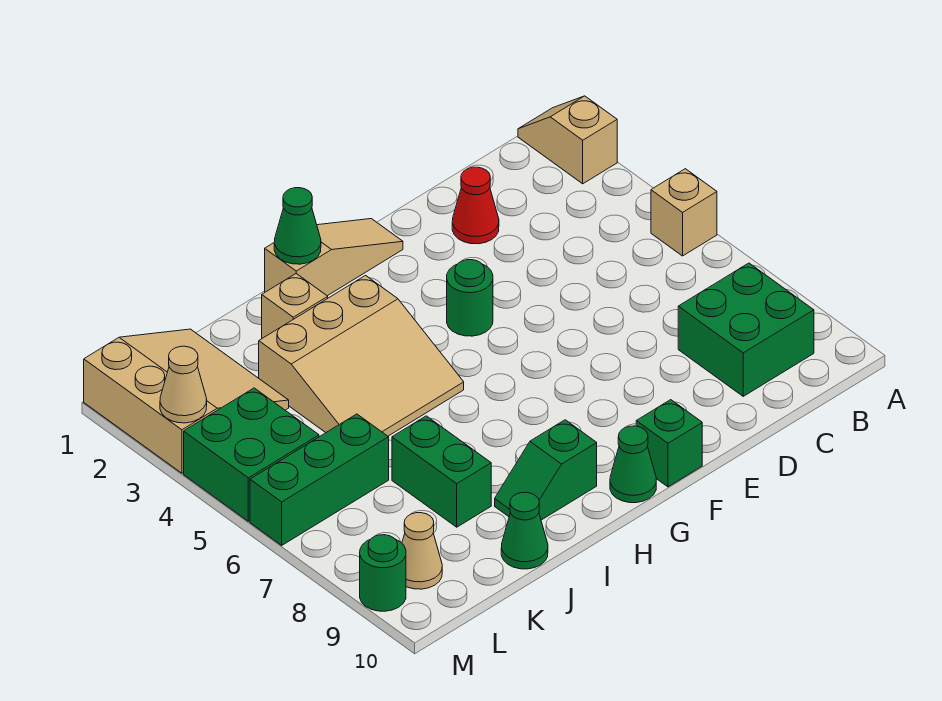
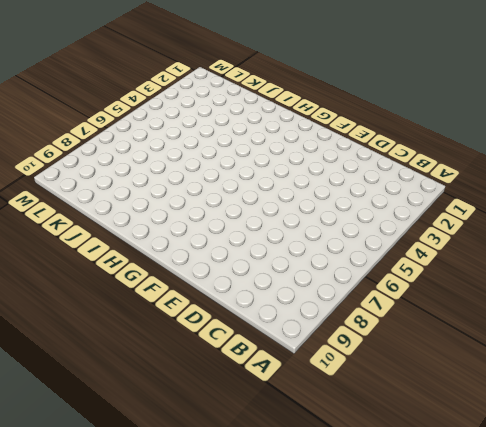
none -> tan 1x2 slope [518,96,617,184]
none -> tan 1x1 brick [651,169,717,256]
none -> green 2x2 brick [678,263,814,396]

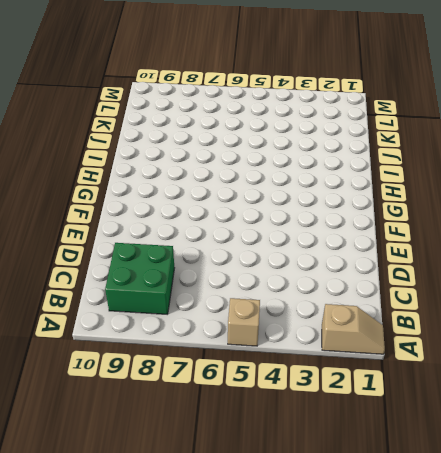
none -> red 1x1 cone [452,167,499,244]
none -> tan 1x3 slope [265,219,403,296]
none -> green 1x1 round brick [447,260,493,336]

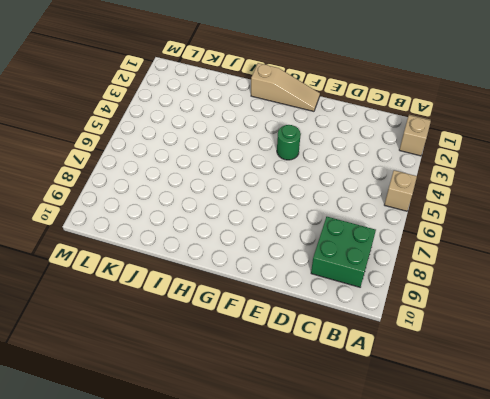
none -> red 1x1 cone [452,167,499,244]
none -> green 1x1 brick [636,400,702,487]
none -> green 1x1 cone [610,426,656,503]

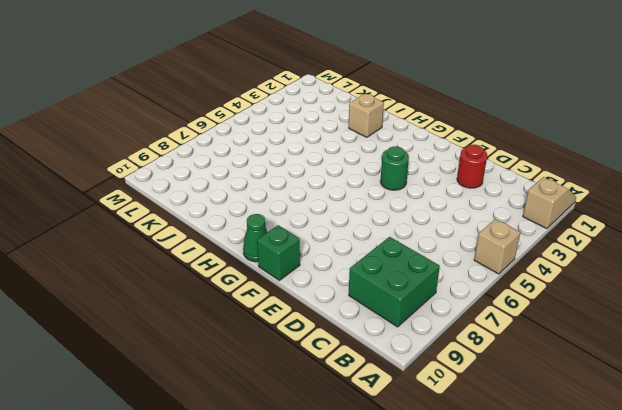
red 1x1 round brick [457,145,487,188] -> red 1x1 cone [452,167,499,244]
none -> tan 1x3 slope [265,219,403,296]
none -> tan 3x3 slope [259,276,464,436]
none -> green 1x2 slope [495,420,597,520]

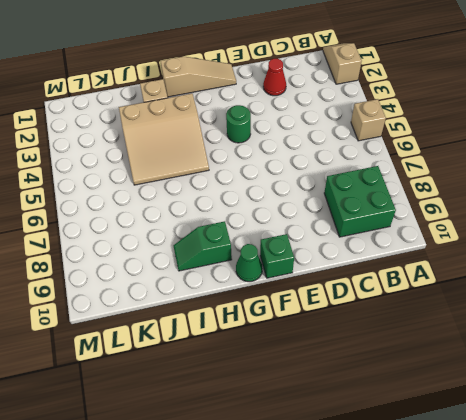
none -> green 1x2 brick [392,416,491,527]
none -> green 1x1 cone [501,492,548,569]
none -> tan 3x3 slope [84,329,289,473]

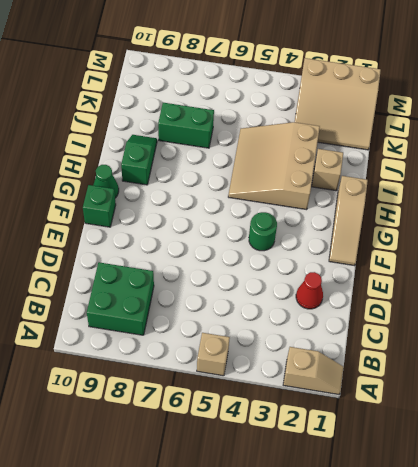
none -> green 1x1 cone [501,492,548,569]
none -> green 1x3 brick [250,414,389,545]
none -> green 2x2 brick [184,388,319,521]

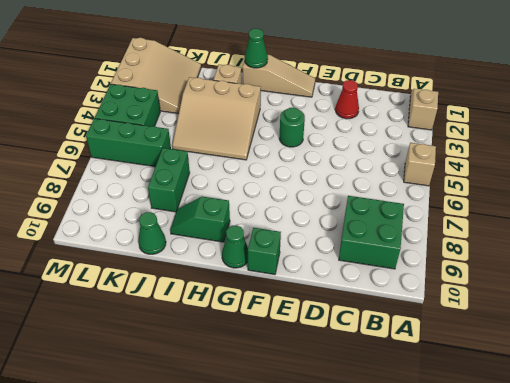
none -> tan 1x1 cone [402,513,442,589]
none -> green 1x1 round brick [360,535,406,611]
none -> tan 1x1 cone [160,346,207,423]

